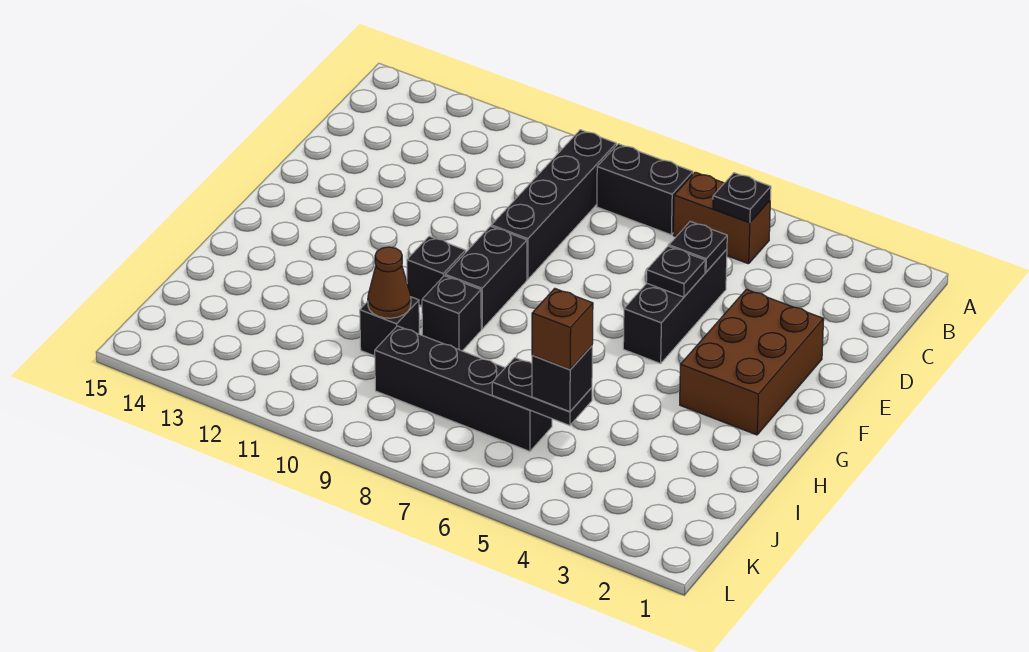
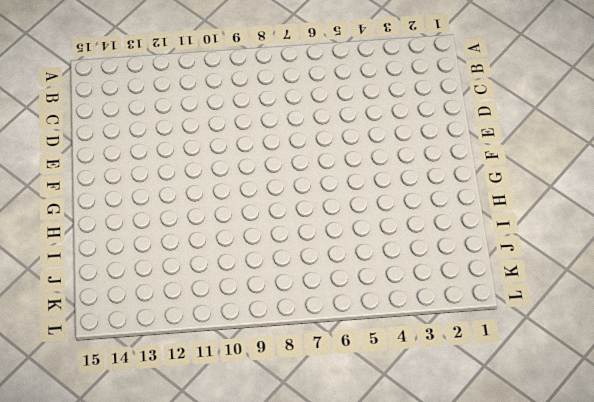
none -> brown 1x2 brick [673,172,770,264]
none -> black 1x2 brick [597,144,693,235]
none -> black 1x4 brick [491,130,616,279]

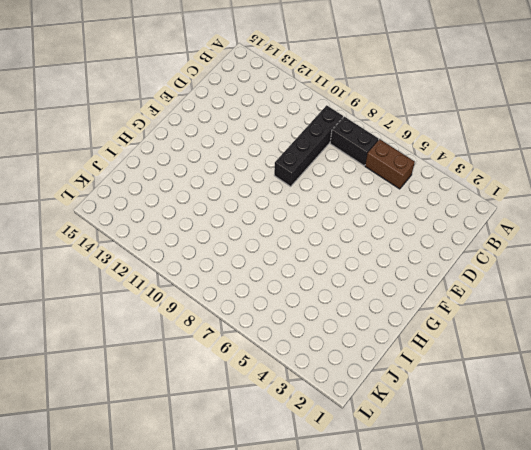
none -> black 1x3 brick [623,249,727,364]
none -> brown 2x3 brick [680,289,824,435]
none -> black 1x2 brick [445,226,527,329]

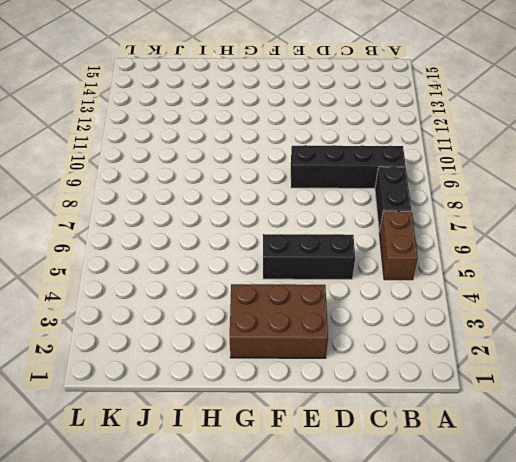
none -> black 1x2 brick [445,226,527,329]
none -> black 1x1 brick [407,236,466,306]
none -> black 1x1 brick [422,276,481,351]

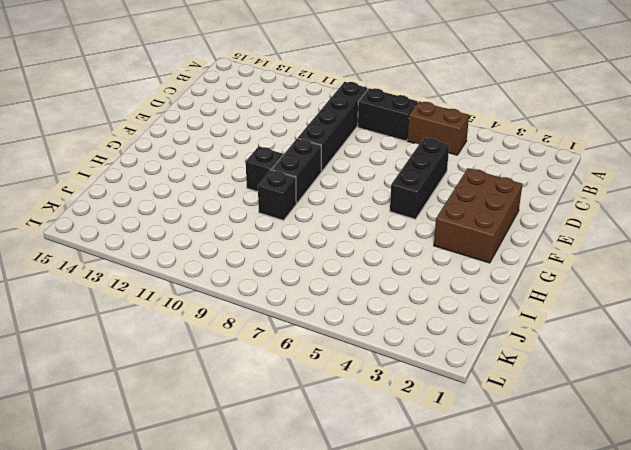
none -> black 1x1 brick [360,297,419,356]
none -> black 1x4 brick [375,326,552,451]
none -> black 1x1 plate [713,173,771,223]

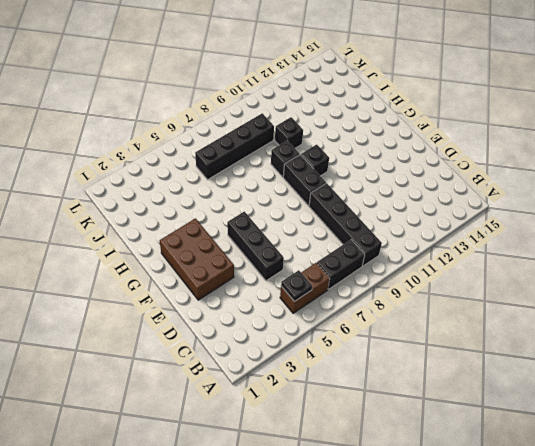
none -> black 1x1 plate [669,221,727,272]
none -> black 1x1 plate [646,246,705,297]
none -> brown 1x1 cone [368,247,411,318]

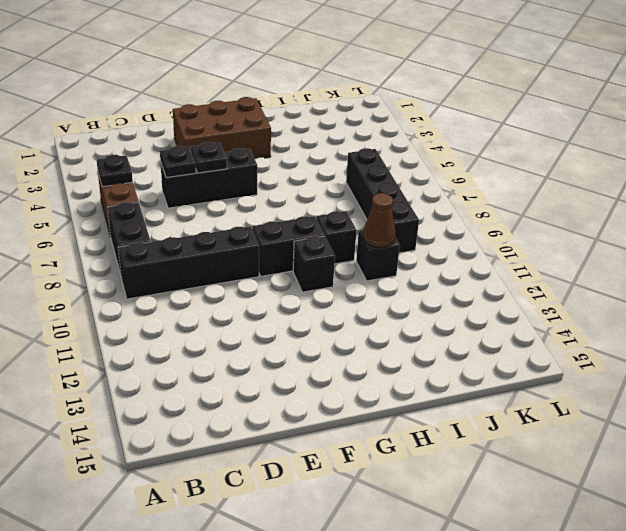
none -> black 1x2 plate [492,358,592,426]
none -> black 1x1 brick [532,346,592,412]
none -> brown 1x1 brick [532,288,593,369]

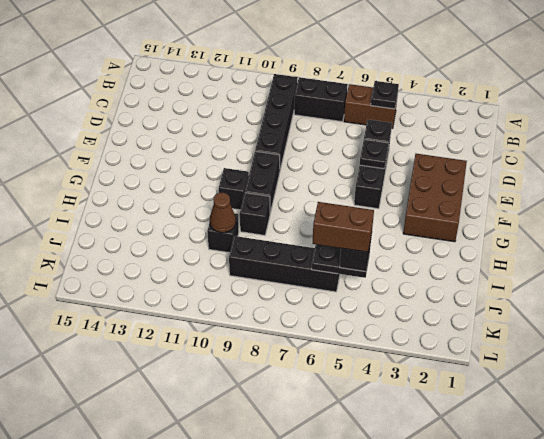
brown 1x2 brick [313,202,374,252] -> brown 1x1 brick [532,288,593,369]

